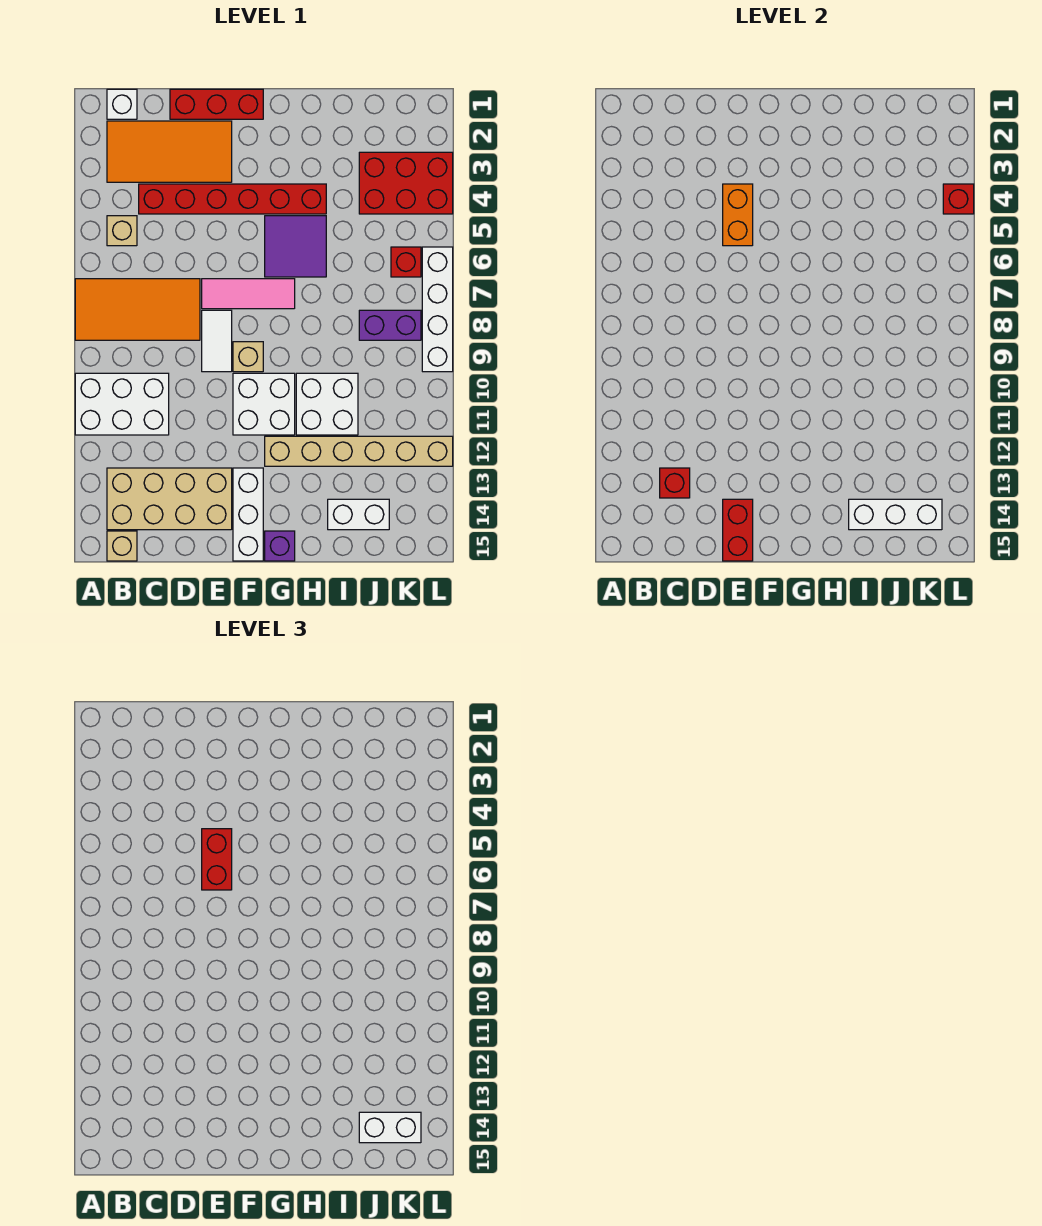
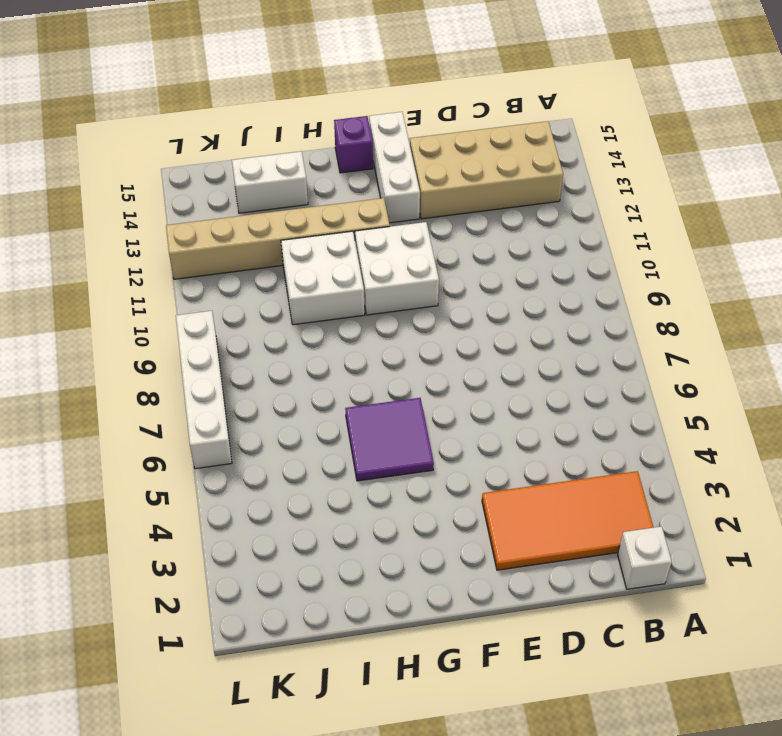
none -> orange 2x4 tile [75,279,200,340]
none -> white 2x3 brick [75,373,169,435]
none -> tan 1x1 brick [107,216,137,246]
none -> tan 1x1 brick [107,531,137,561]

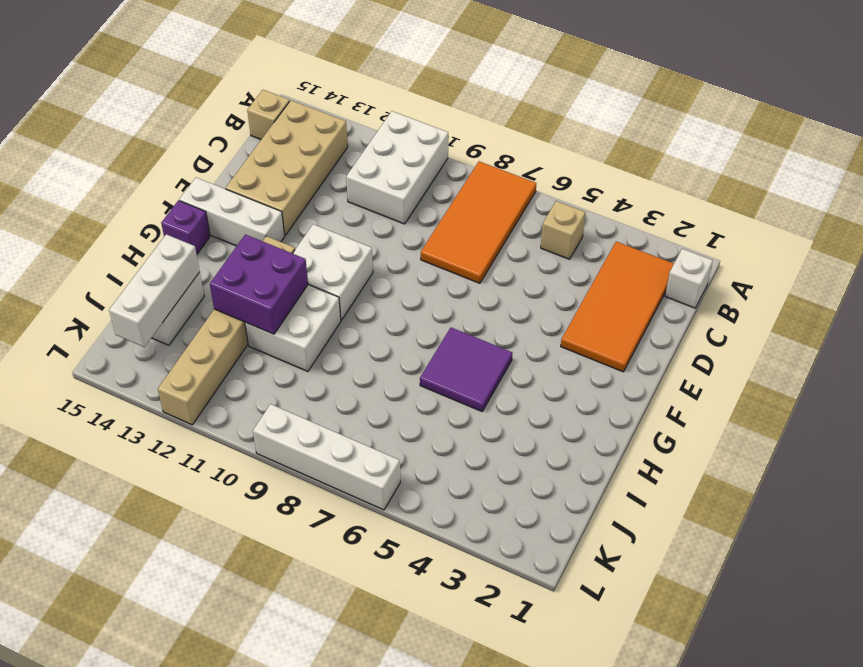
purple 2x2 brick [210,234,308,334] -> none
none -> red 1x6 brick [139,184,326,214]
none -> red 1x3 brick [170,89,263,119]
none -> pink 1x3 tile [202,279,295,309]
none -> white 1x2 tile [202,310,232,372]

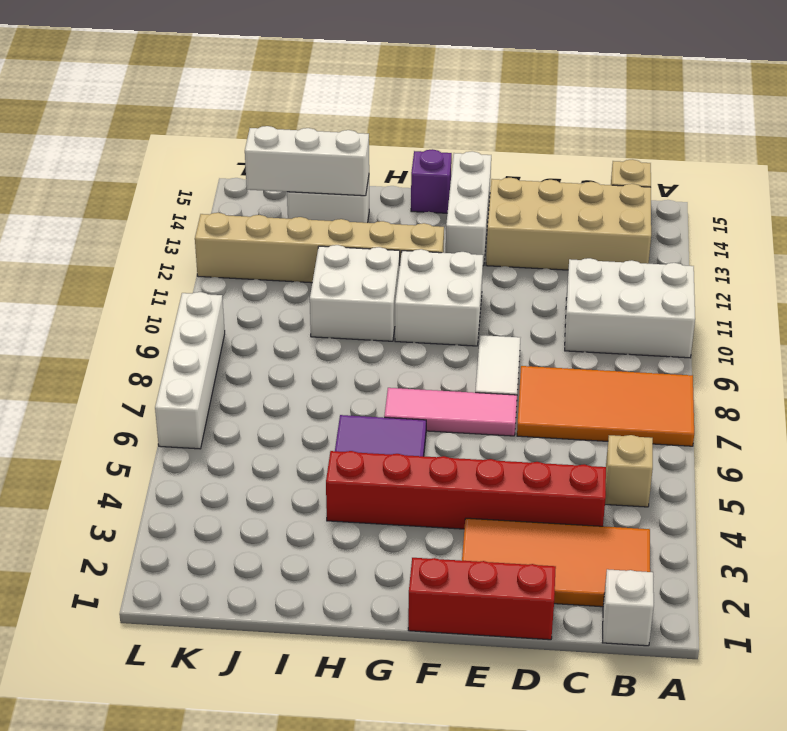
none -> tan 1x1 brick [233,342,263,372]
none -> red 2x3 brick [359,152,453,214]
none -> purple 1x2 brick [359,310,421,340]
none -> red 1x1 brick [391,247,421,277]

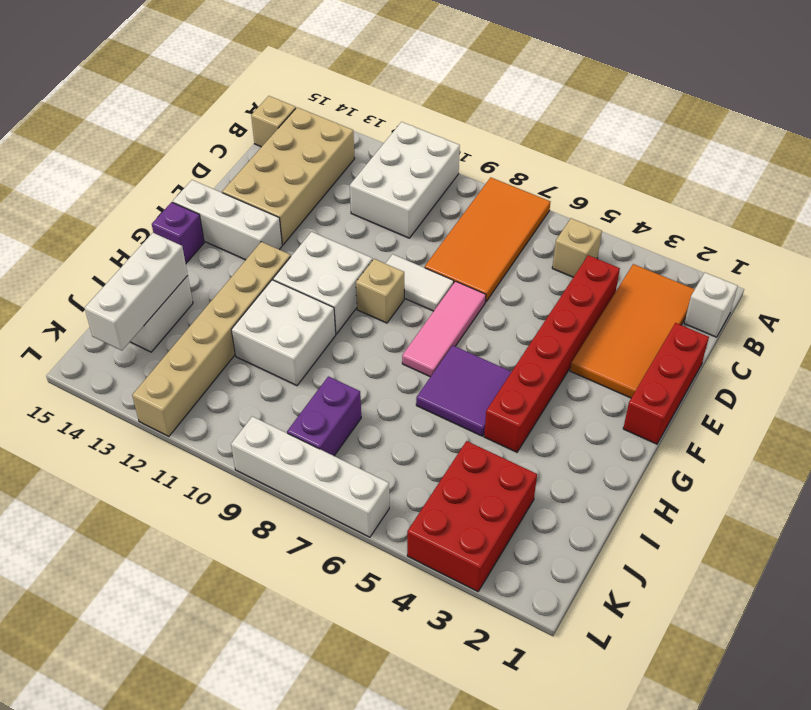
none -> red 1x1 brick [391,247,421,277]
none -> red 1x1 brick [660,468,690,498]
none -> orange 1x2 brick [723,184,753,246]
none -> red 1x2 brick [723,499,753,561]

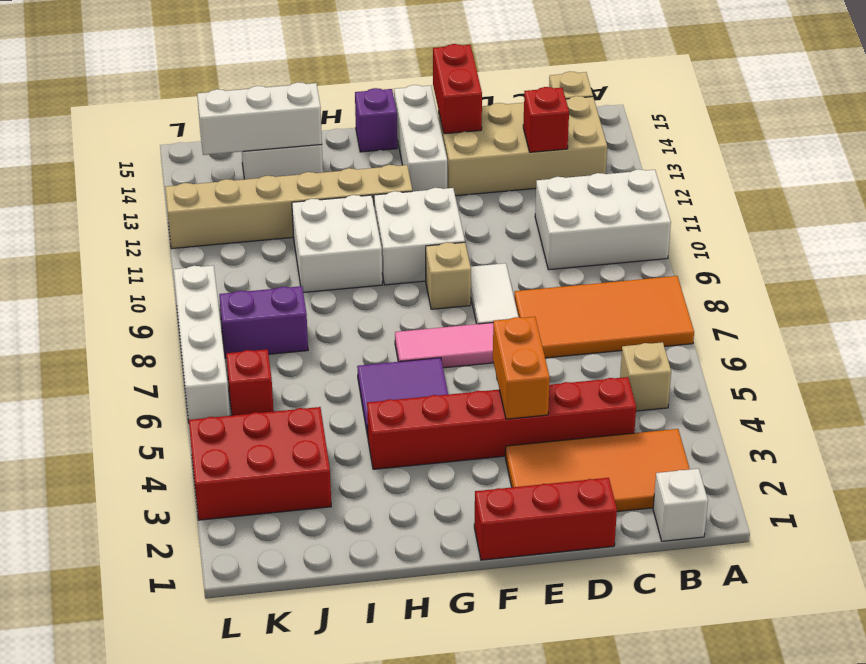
none -> red 1x1 brick [943,184,974,214]
none -> red 1x2 brick [202,829,232,890]
none -> white 1x2 brick [359,1112,421,1143]

